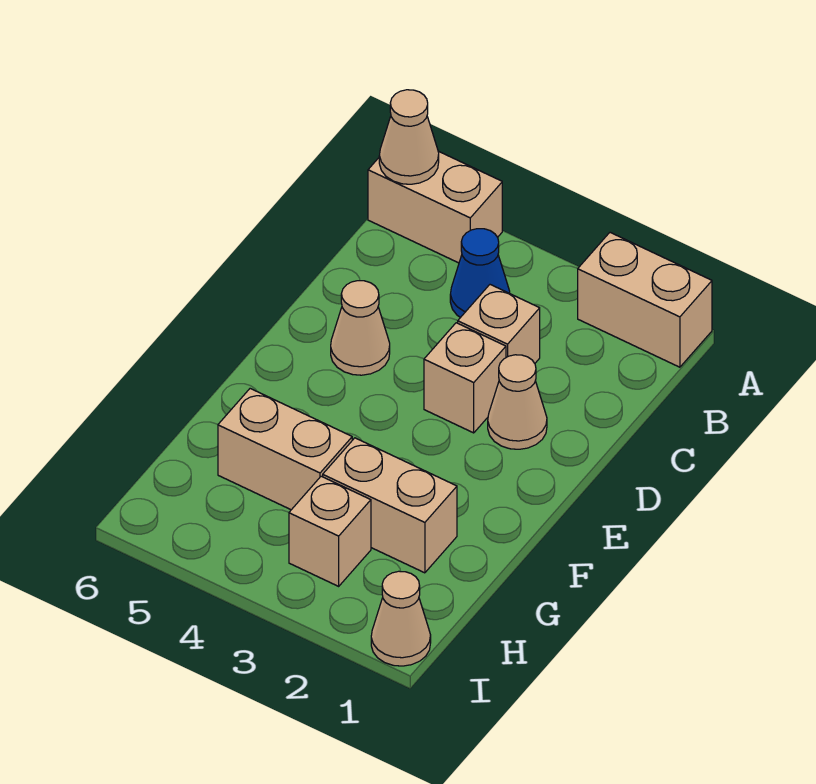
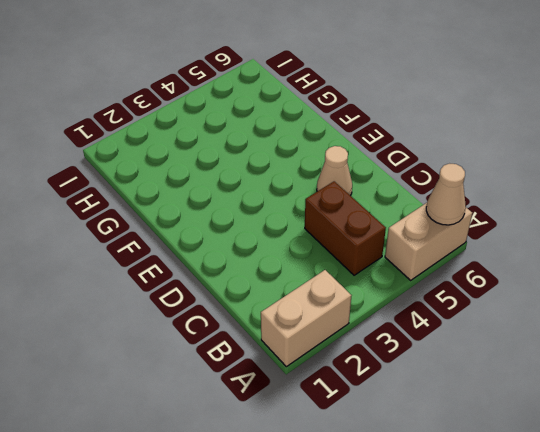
brown 1x2 brick [305,181,386,275] -> blue 1x1 cone [450,229,510,317]
none -> tan 1x1 brick [458,285,540,363]
none -> tan 1x1 cone [488,355,547,449]
none -> tan 1x1 brick [424,323,506,433]

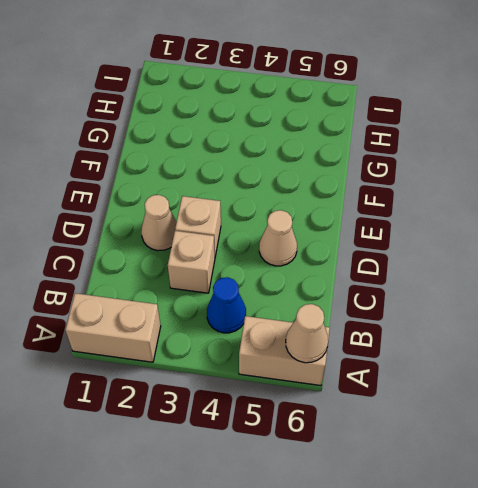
none -> tan 1x2 brick [323,438,457,573]
none -> tan 1x2 brick [218,389,352,510]
none -> tan 1x1 brick [289,476,371,586]

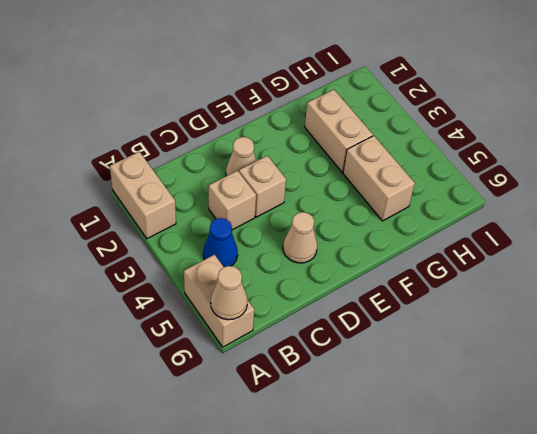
none -> tan 1x1 brick [289,476,371,586]
none -> tan 1x1 cone [371,571,431,666]

